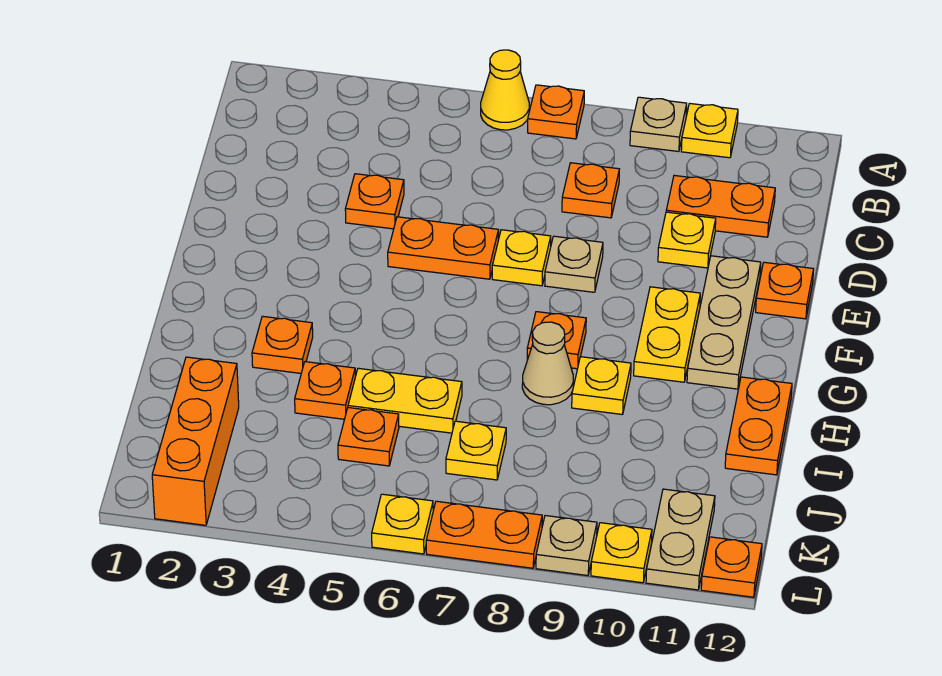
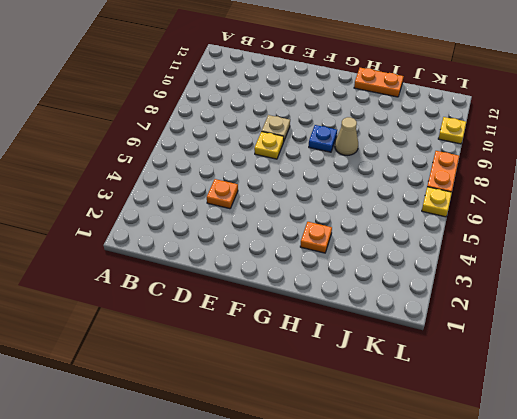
blue 1x1 plate [309,125,337,152] -> orange 1x1 plate [527,312,586,369]
none -> yellow 1x1 cone [481,50,529,130]
none -> orange 1x1 plate [528,85,584,139]
none -> tan 1x1 plate [630,97,687,152]
none -> yellow 1x1 plate [681,103,738,158]

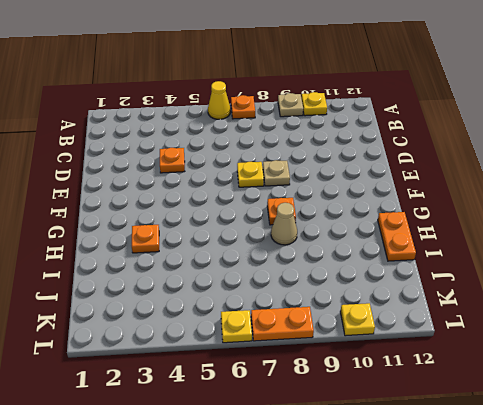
none -> orange 1x1 plate [562,163,619,218]
none -> orange 1x2 plate [666,175,775,237]
none -> yellow 1x1 plate [658,212,716,268]
none -> orange 1x2 plate [388,217,499,279]

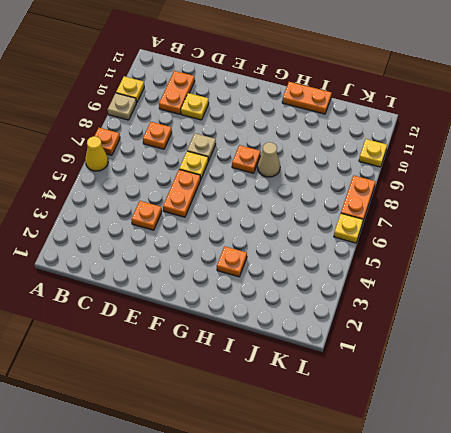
none -> tan 1x3 plate [687,256,761,389]
none -> orange 1x1 plate [756,262,814,319]
none -> yellow 1x2 plate [634,287,700,382]
none -> yellow 1x1 plate [572,357,631,415]

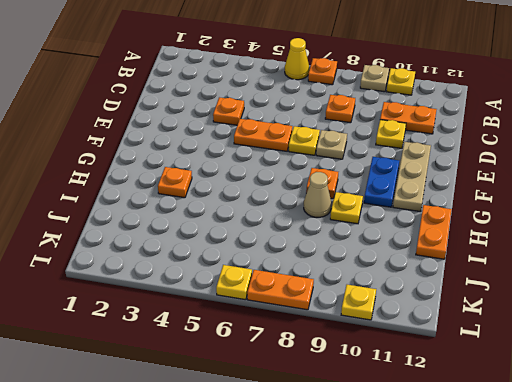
blue 1x2 plate [364,157,399,207] -> yellow 1x2 plate [634,287,700,382]
none -> orange 1x1 plate [756,262,814,319]
none -> orange 1x1 plate [295,362,355,419]
none -> yellow 1x2 plate [348,368,462,433]
none -> orange 1x3 brick [152,357,239,525]

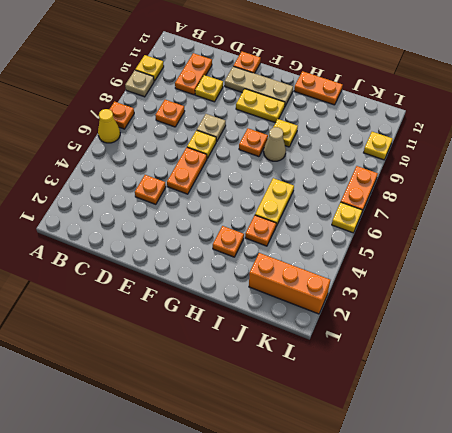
none -> orange 1x1 plate [338,408,399,466]
none -> yellow 1x1 plate [446,421,506,480]
none -> tan 1x2 plate [646,489,715,590]
none -> tan 1x1 plate [536,516,597,576]

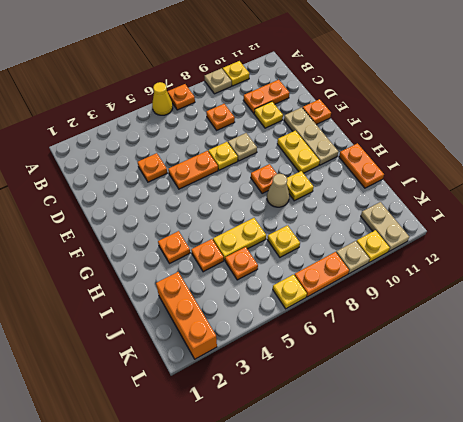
none -> orange 1x1 plate [701,537,762,597]

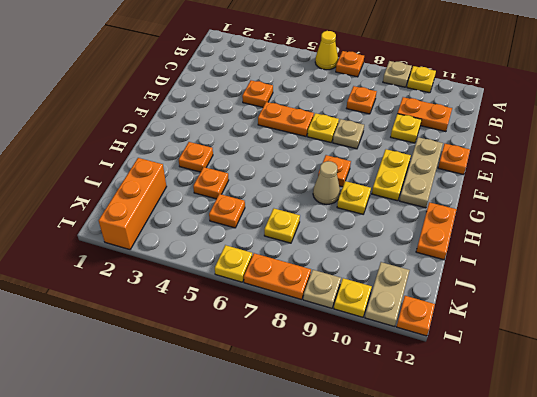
none -> yellow 1x2 plate [348,368,462,433]

